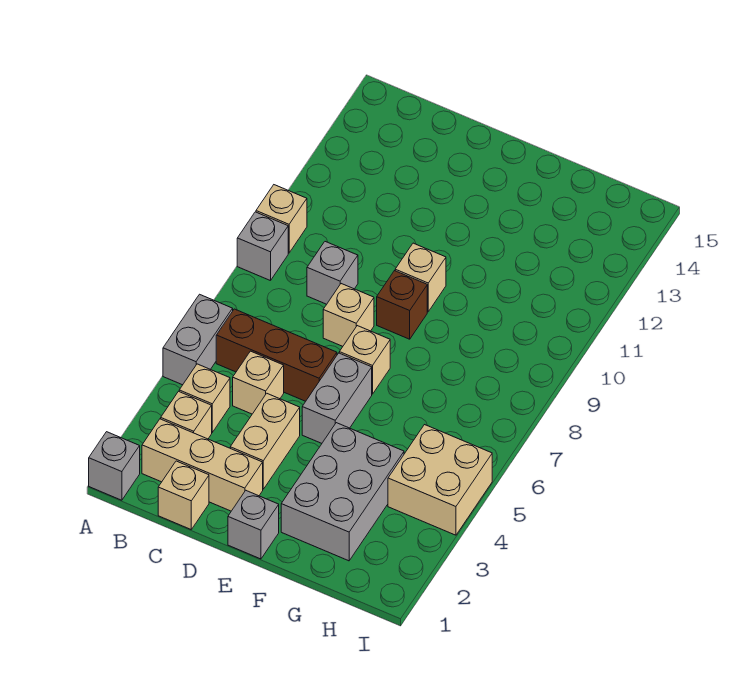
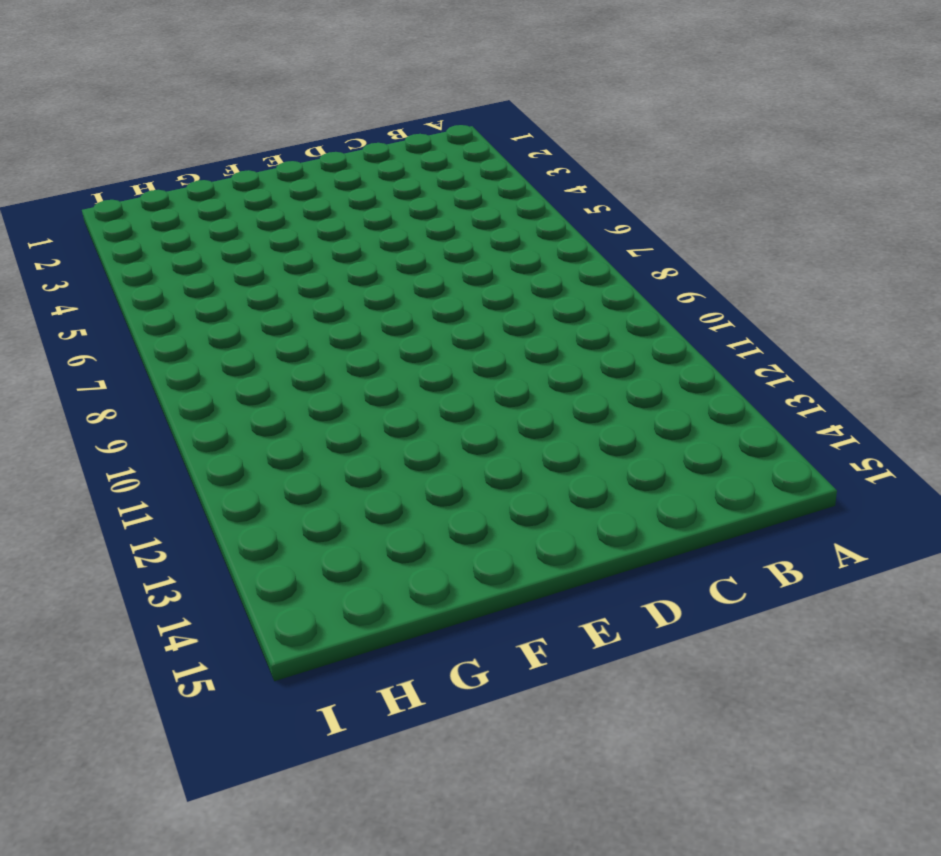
none -> grey 1x1 brick [89,432,140,500]
none -> grey 1x2 brick [163,294,233,385]
none -> grey 1x1 brick [237,212,288,281]

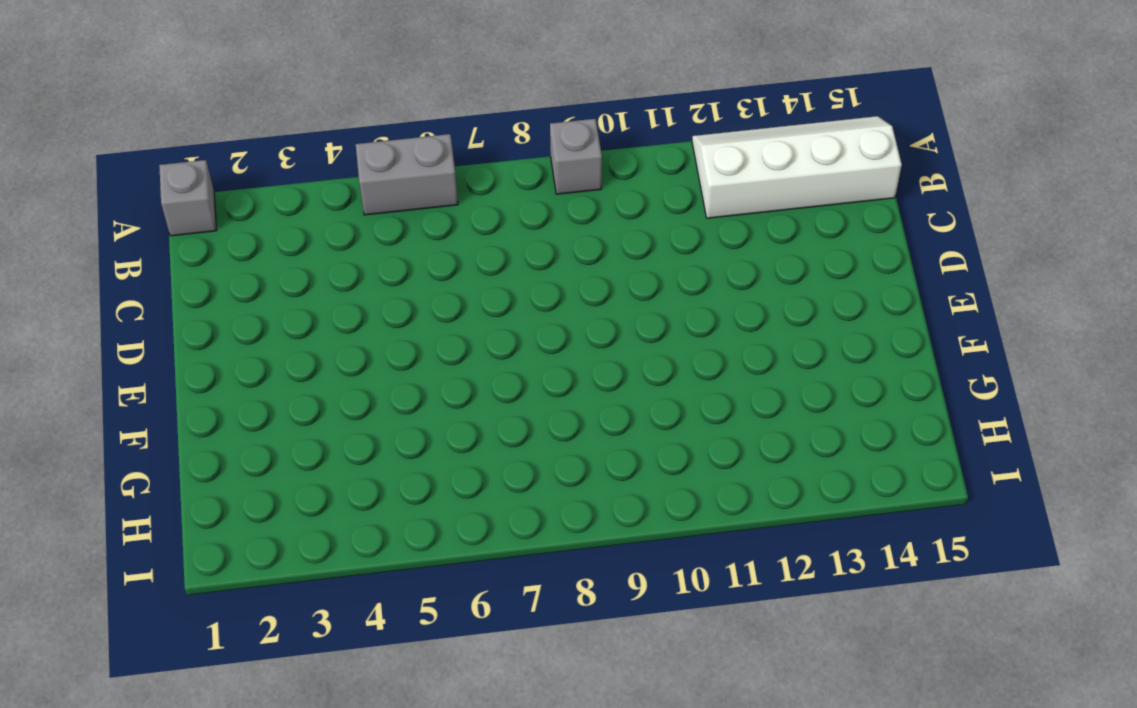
white 2x4 slope [692,116,902,218] -> none
none -> tan 1x1 brick [256,185,307,253]
none -> tan 1x3 brick [142,419,263,511]
none -> tan 1x1 brick [161,391,212,439]

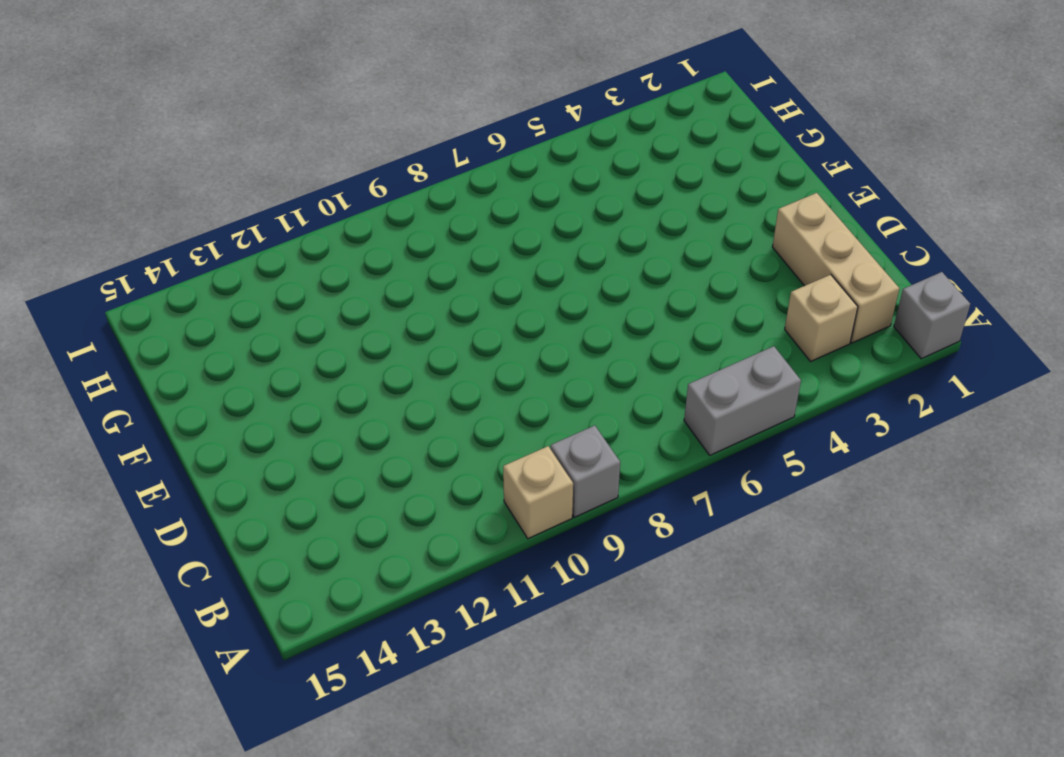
none -> tan 1x1 brick [179,364,230,432]
none -> brown 1x3 brick [216,309,337,401]
none -> tan 1x1 brick [158,461,209,529]

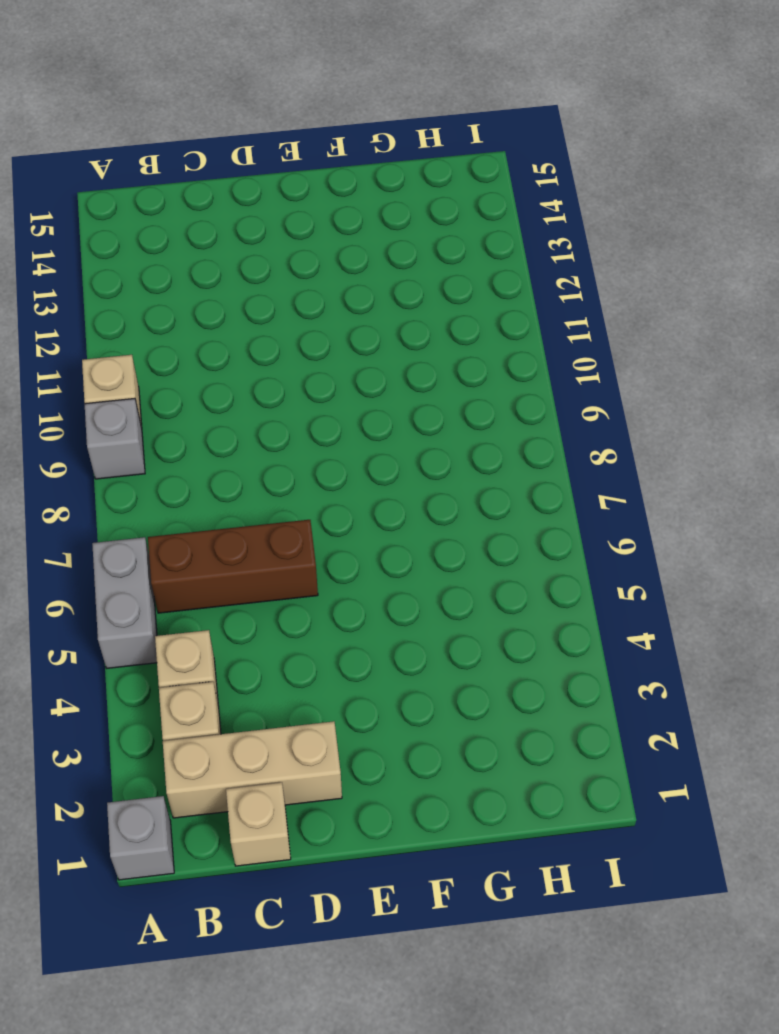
none -> tan 1x1 brick [233,351,284,414]
none -> grey 1x1 brick [307,242,358,304]
none -> tan 1x2 brick [230,393,300,489]

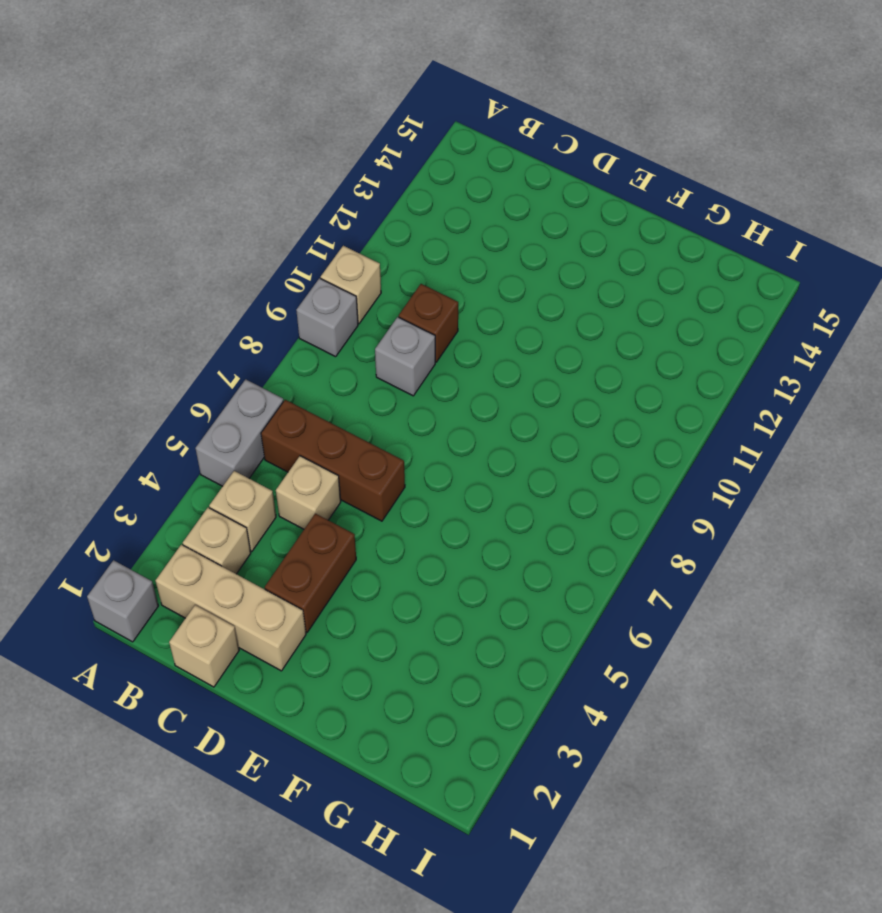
brown 1x1 brick [399,284,458,362] -> brown 1x1 brick moved to [377,271,427,339]
brown 1x2 brick [265,514,356,632] -> tan 1x2 brick [230,393,300,489]
none -> tan 1x1 brick [323,284,374,346]
none -> grey 1x1 brick [228,491,279,559]
none -> grey 1x2 brick [302,353,372,443]

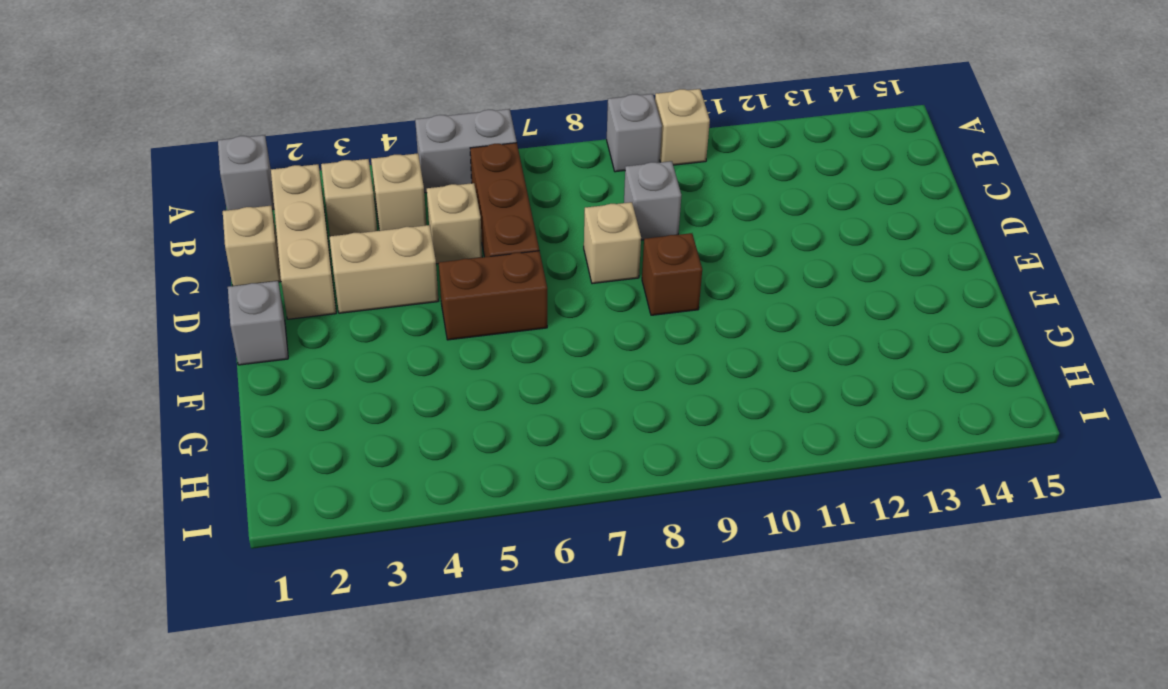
brown 1x2 brick [439,251,547,340] -> grey 1x2 brick [302,353,372,443]
none -> tan 1x1 brick [339,326,390,394]
none -> tan 1x1 brick [395,243,446,312]
none -> grey 2x3 brick [281,423,404,561]

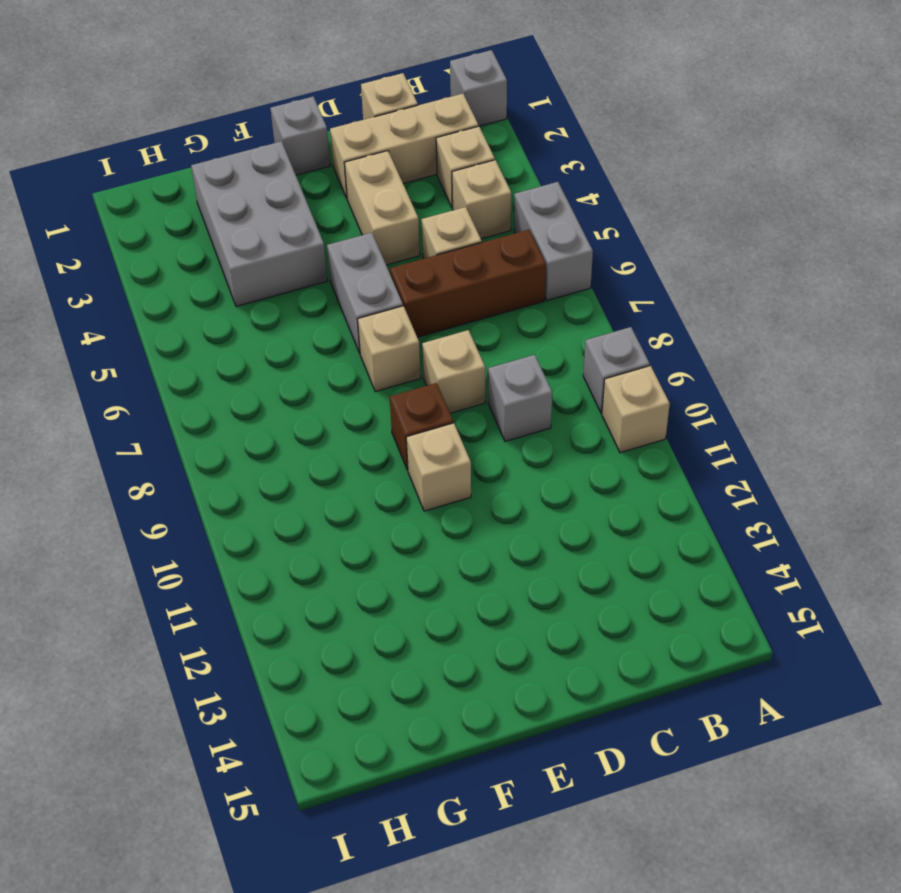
none -> tan 2x2 brick [388,425,492,535]

